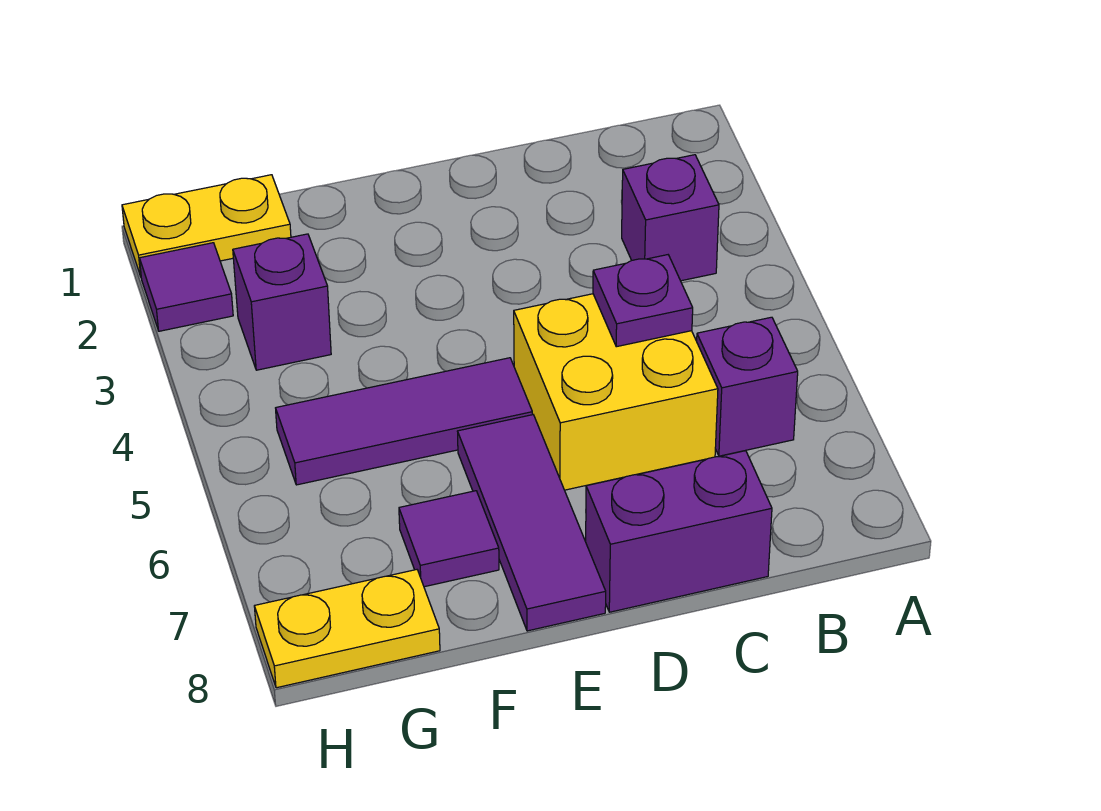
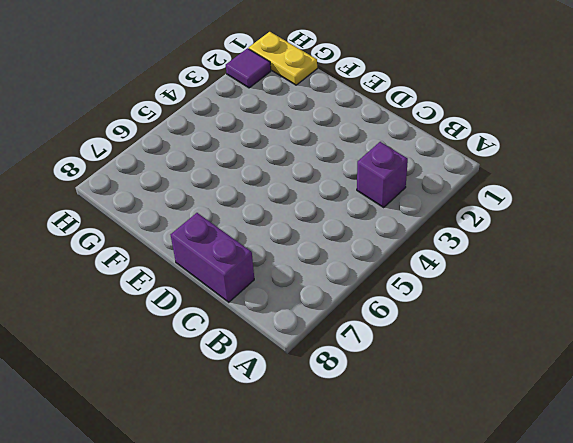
none -> purple 1x1 brick [697,317,798,456]
none -> yellow 2x2 brick [514,294,718,490]
none -> purple 1x3 tile [276,358,532,485]

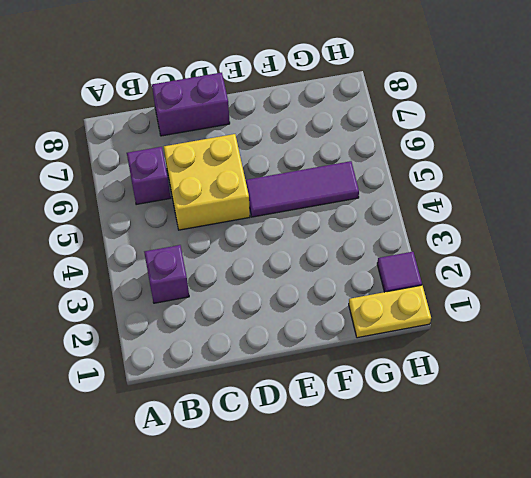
none -> purple 1x3 tile [458,415,606,631]
none -> purple 1x1 tile [399,491,499,587]
none -> purple 1x1 brick [233,234,331,370]

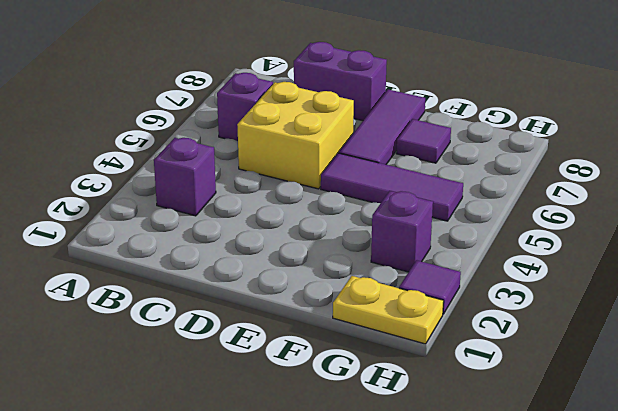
none -> yellow 1x2 plate [254,570,440,688]
none -> purple 1x1 plate [593,255,693,347]

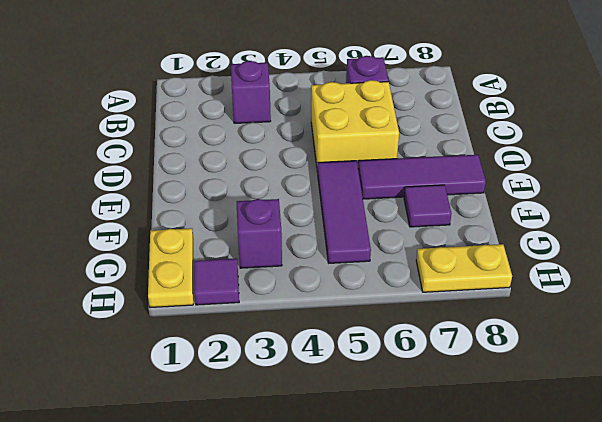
yellow 1x2 plate [416,244,512,292] -> yellow 1x2 plate turned to [254,570,440,688]
none -> purple 1x2 brick [586,451,772,612]
none -> purple 1x1 plate [593,255,693,347]

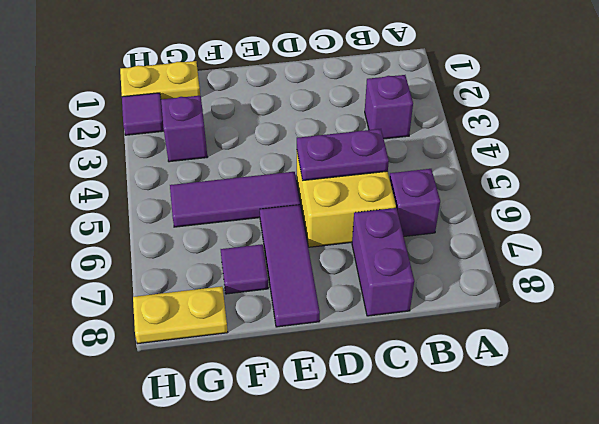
purple 1x2 plate [297,129,389,181] -> purple 1x1 plate [593,255,693,347]
purple 1x2 brick [352,208,414,316] -> purple 1x2 brick turned to [586,451,772,612]

